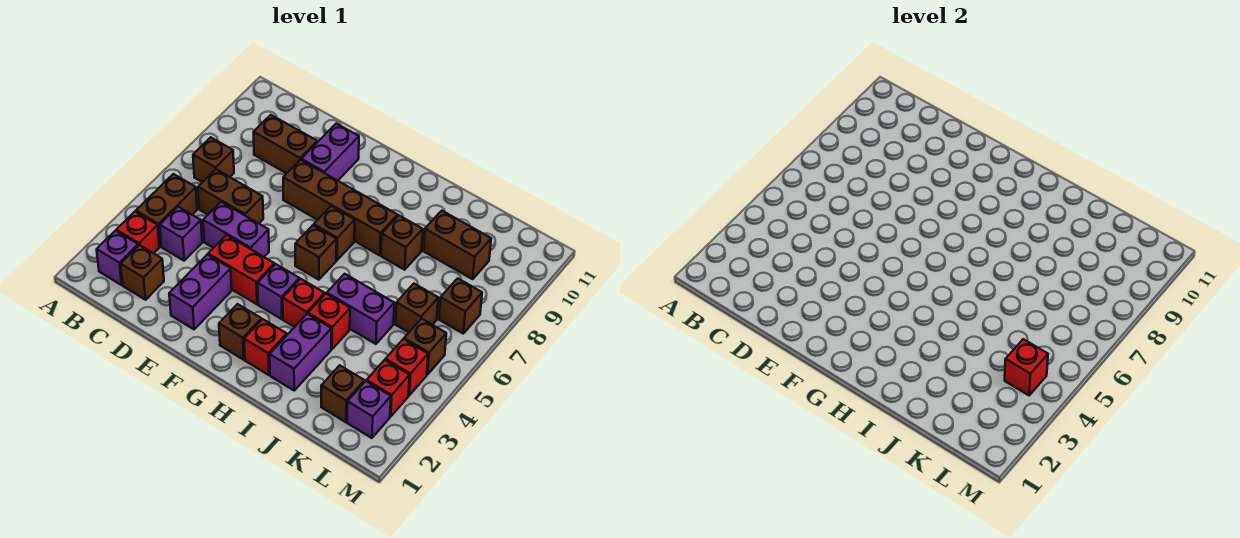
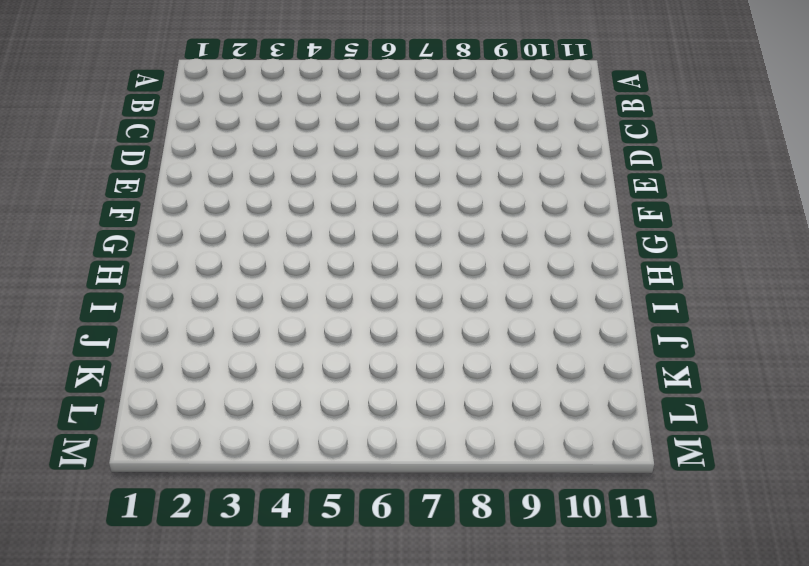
none -> purple 1x1 brick [97,231,138,285]
none -> red 1x1 brick [116,212,159,253]
none -> brown 1x2 brick [136,174,197,246]
none -> brown 1x1 brick [193,137,234,182]

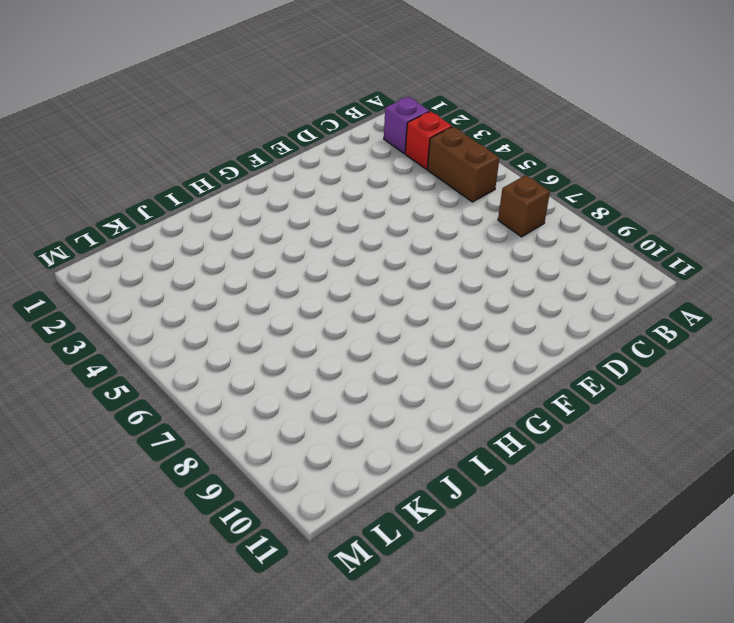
none -> brown 1x1 brick [121,245,164,300]
none -> purple 1x1 brick [160,207,202,261]
none -> brown 1x2 brick [198,169,263,223]
none -> brown 1x2 brick [254,115,317,173]

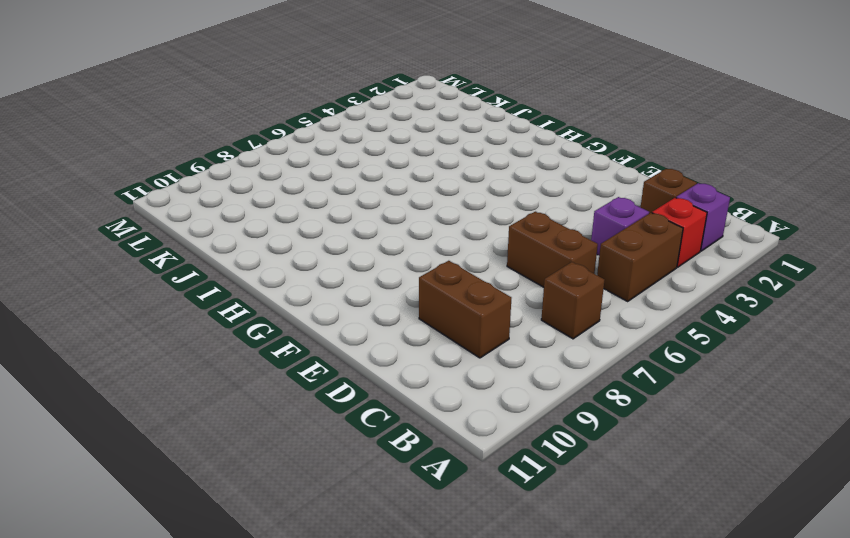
none -> purple 1x2 brick [203,202,269,257]
none -> purple 1x2 brick [169,254,232,329]
none -> red 1x2 brick [208,235,275,304]
none -> brown 1x4 brick [283,160,398,255]

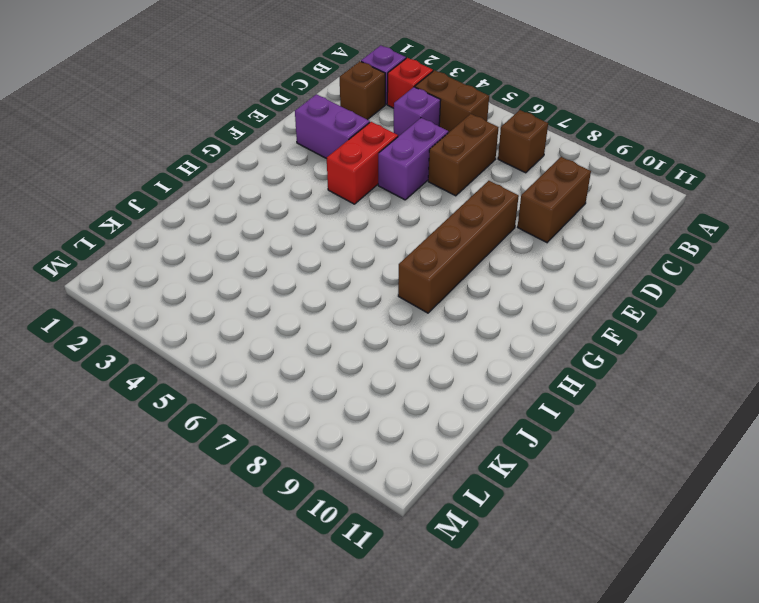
none -> purple 1x2 brick [301,124,359,181]
none -> brown 1x1 brick [219,304,261,360]
none -> purple 1x1 brick [258,264,299,319]
none -> brown 1x1 brick [295,225,337,280]

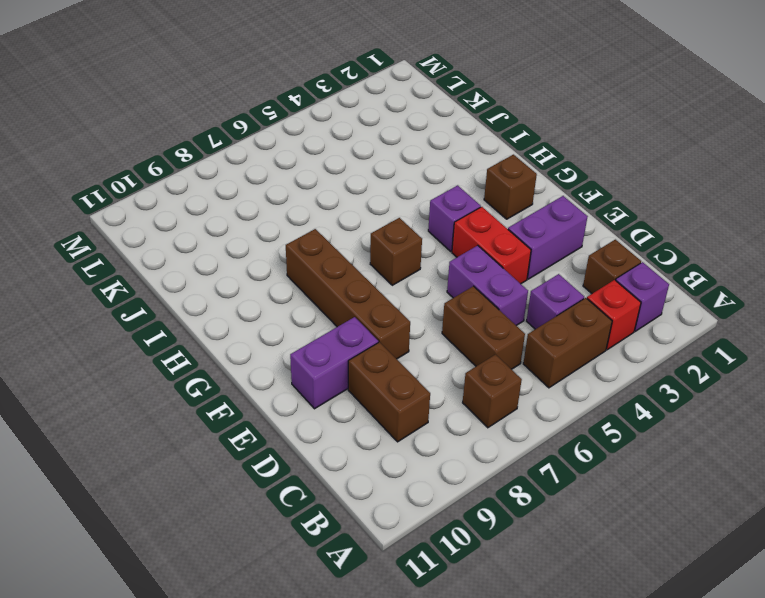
none -> brown 1x1 brick [314,206,355,260]
none -> red 1x1 brick [244,319,287,375]
none -> red 1x1 brick [283,279,325,327]
none -> purple 1x2 brick [270,314,331,390]

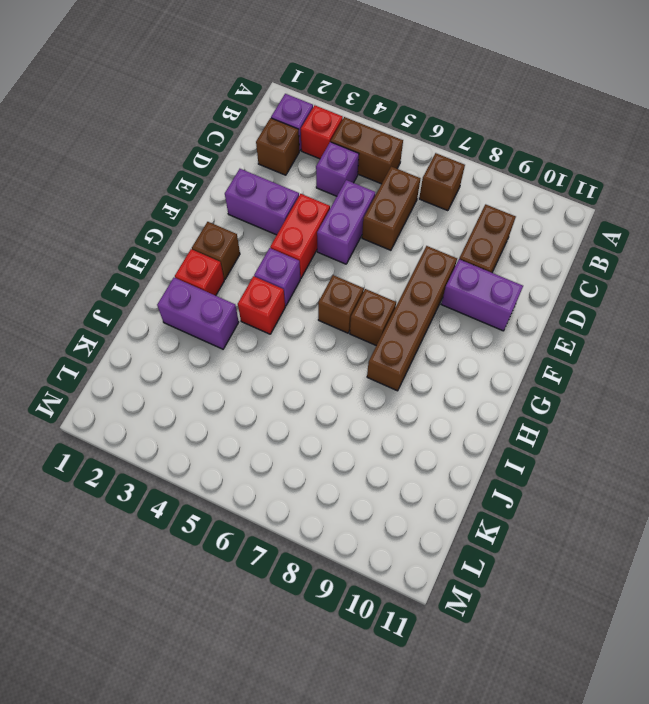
none -> red 1x1 brick [308,294,350,349]
none -> purple 1x2 brick [327,274,394,344]
none -> brown 1x1 brick [381,216,423,270]
none -> brown 1x2 brick [424,211,491,279]

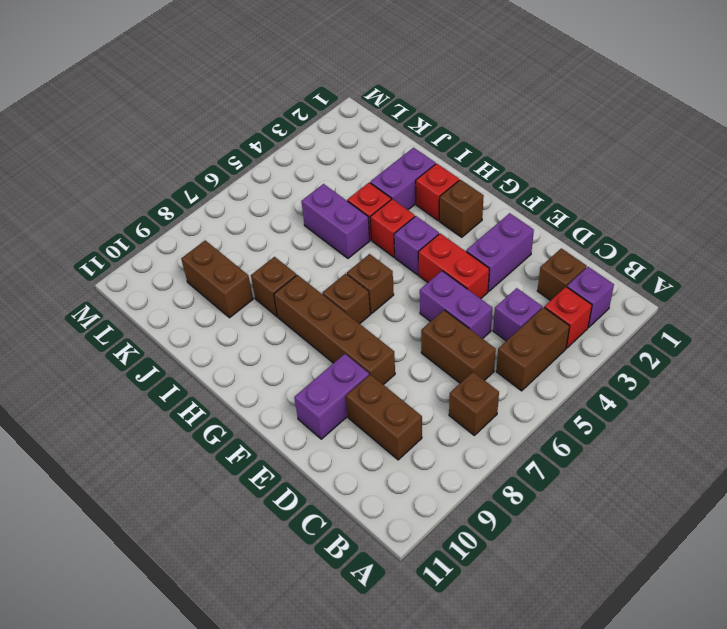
none -> brown 1x1 brick [321,365,364,422]
none -> brown 1x1 brick [395,284,438,332]
none -> purple 1x1 brick [347,381,391,438]
none -> red 1x1 brick [367,360,410,417]

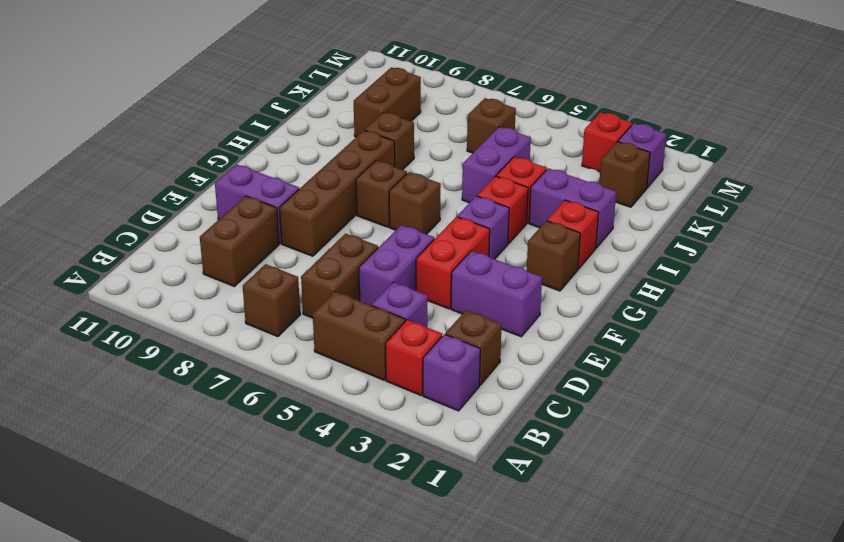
none -> red 1x1 brick [385,339,428,395]
none -> brown 1x1 brick [404,319,446,375]
none -> brown 1x1 brick [439,278,482,333]
none -> red 1x1 brick [1005,339,1048,395]

